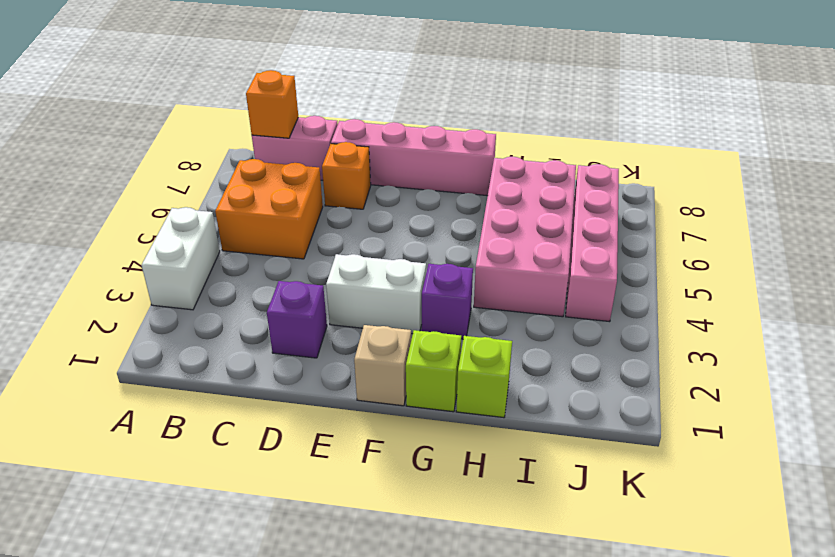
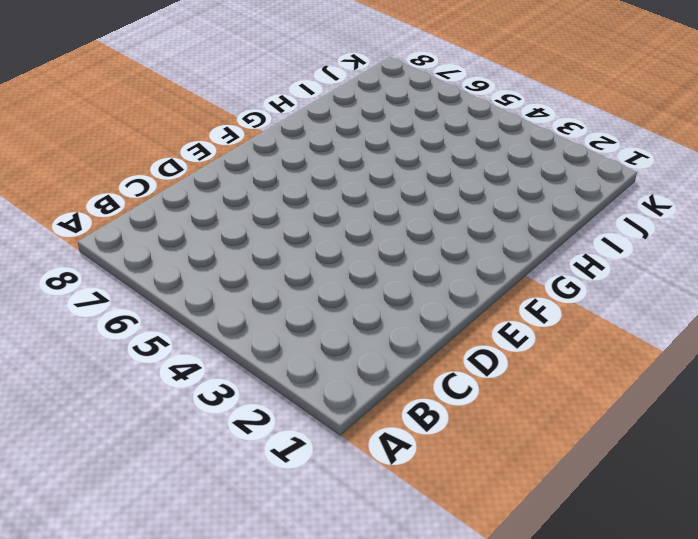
none -> white 1x2 brick [142,207,220,310]
none -> orange 2x2 brick [215,159,323,259]
none -> pink 1x2 brick [252,116,338,180]

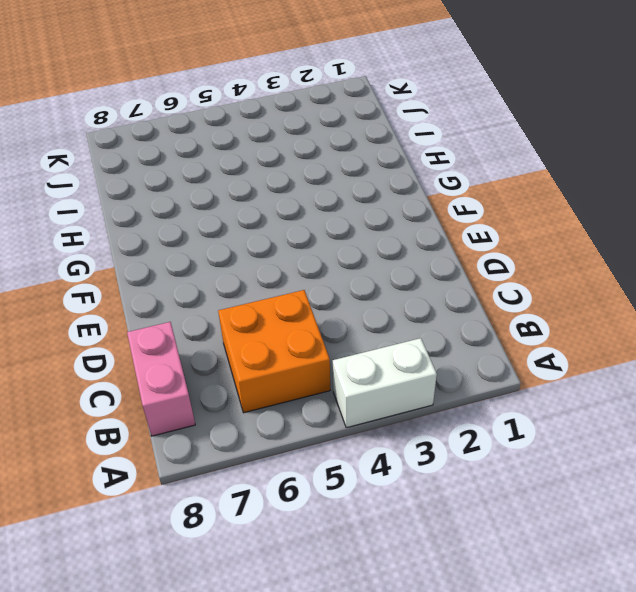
none -> purple 1x1 brick [267,281,327,358]
none -> orange 1x1 brick [322,142,371,209]
none -> pink 1x4 brick [331,119,496,196]

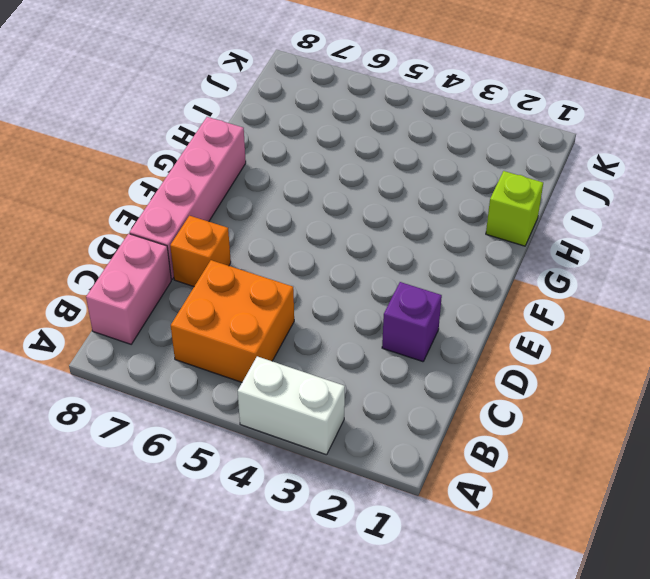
none -> white 1x2 brick [326,254,426,334]
none -> tan 1x1 brick [354,325,411,406]
none -> lime 1x1 brick [406,330,461,412]

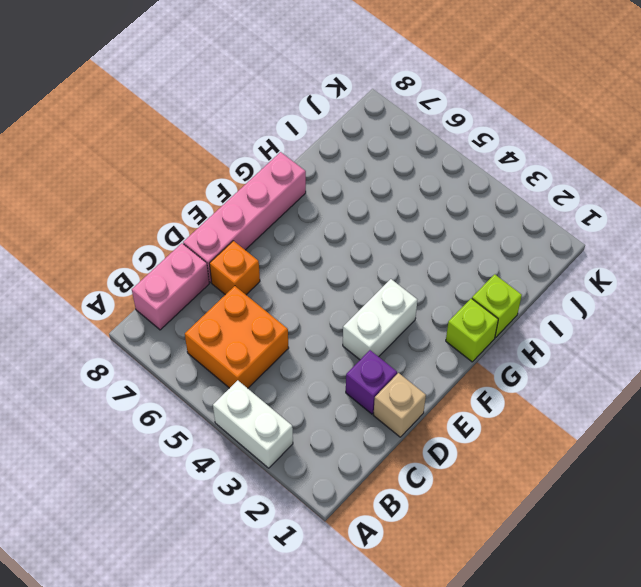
tan 1x1 brick [374,373,426,437] -> tan 1x1 brick moved to [354,325,411,406]
none -> purple 1x1 brick [422,264,473,339]
none -> pink 2x4 brick [474,157,576,317]
none -> pink 1x4 brick [566,164,619,322]

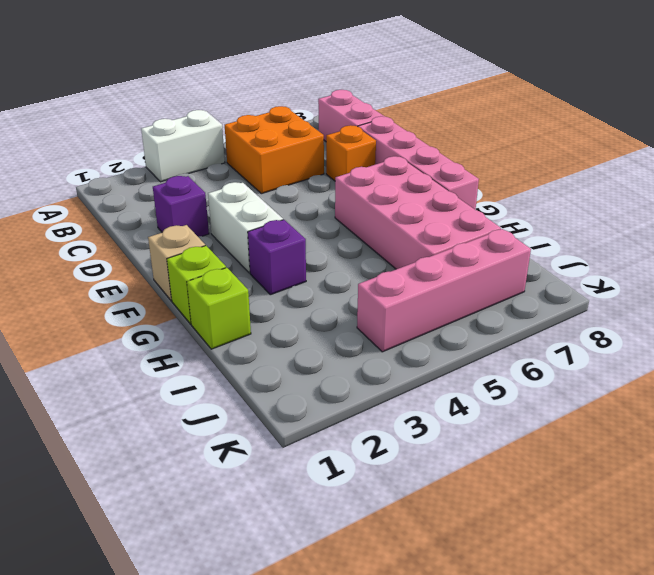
pink 2x4 brick [335,156,501,269] -> pink 2x4 brick turned to [474,157,576,317]
none -> orange 1x1 brick [246,70,298,138]

